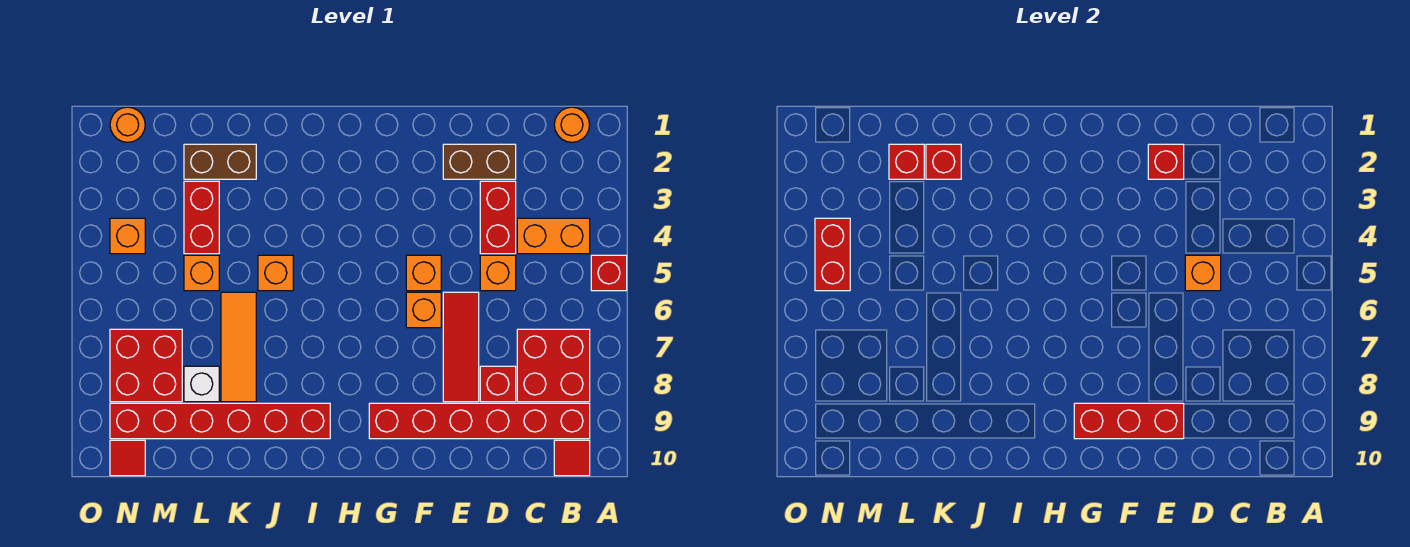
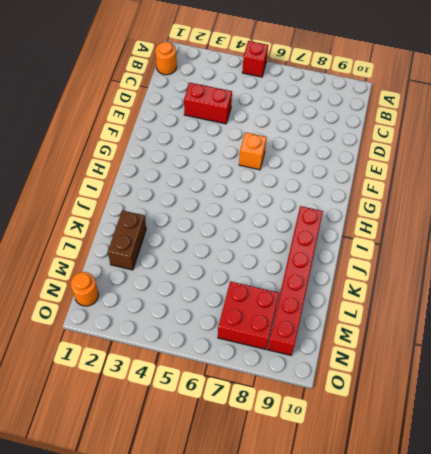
none -> orange 1x2 brick [517,218,590,254]
none -> red 2x2 brick [517,329,590,402]
none -> red 1x6 brick [369,403,590,439]
none -> red 1x1 tile [554,440,590,476]

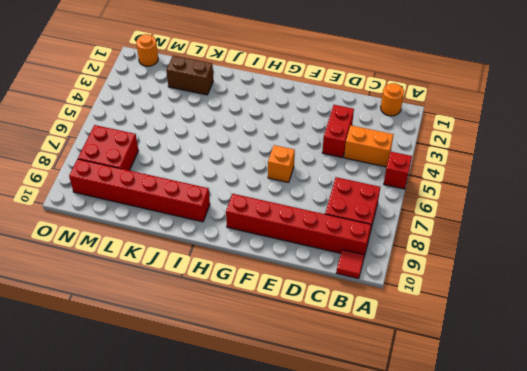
none -> brown 1x2 brick [443,144,516,179]
none -> orange 1x1 brick [480,255,516,291]
none -> red 1x1 brick [480,366,516,402]
none -> red 1x3 tile [443,292,479,402]

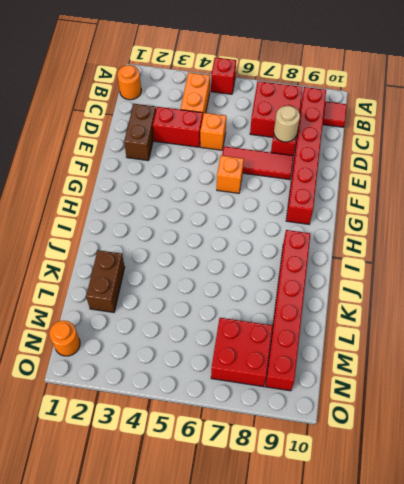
tan 1x1 round brick [274,106,300,142] -> none
none -> orange 1x1 brick [406,255,441,291]
none -> orange 1x1 brick [258,255,293,291]
none -> orange 1x3 tile [221,292,256,402]
none -> red 1x2 brick [184,181,219,254]

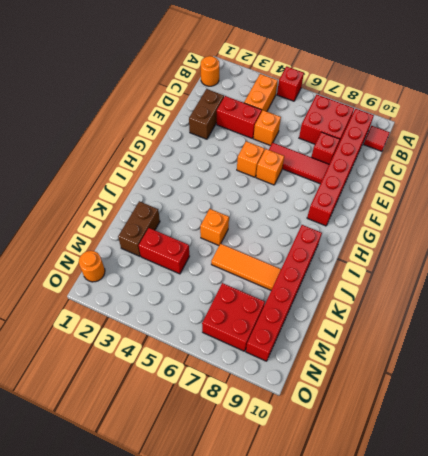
none -> orange 1x1 brick [184,255,219,291]
none -> white 1x1 brick [184,366,219,402]
none -> orange 1x1 brick [110,218,145,254]
none -> red 1x1 tile [110,440,145,476]

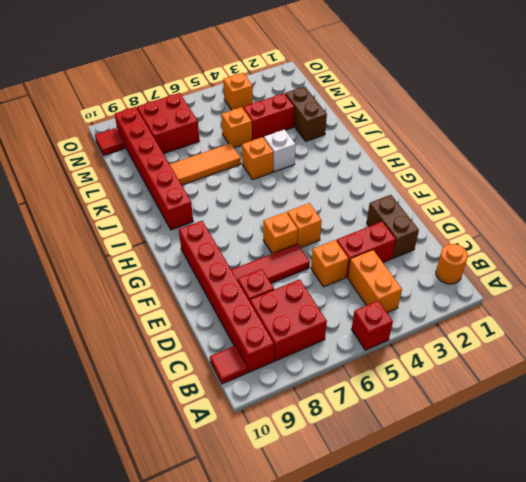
white 1x1 brick [264,129,296,172] -> white 1x1 brick moved to [184,366,219,402]
none -> orange 1x1 round brick [110,107,145,142]
none -> orange 1x1 brick [1185,255,1221,291]
none -> red 1x1 brick [1148,144,1184,179]
none -> red 1x3 brick [1074,403,1184,439]

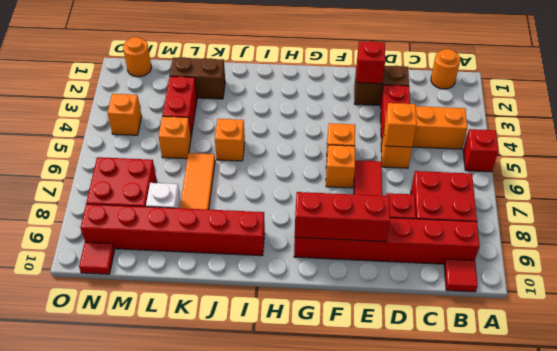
none -> red 1x1 brick [926,144,961,179]
none -> red 1x1 brick [889,144,924,179]
none -> red 1x2 brick [815,218,850,291]

